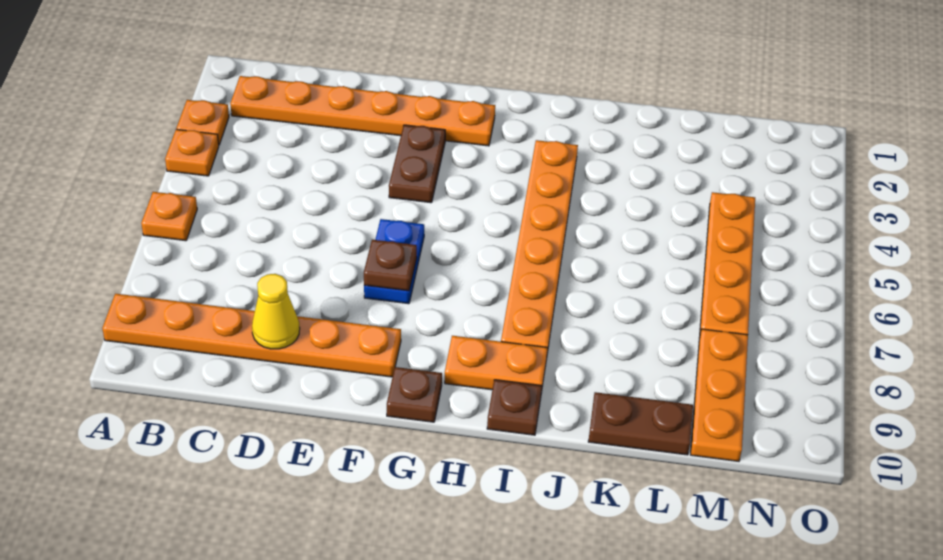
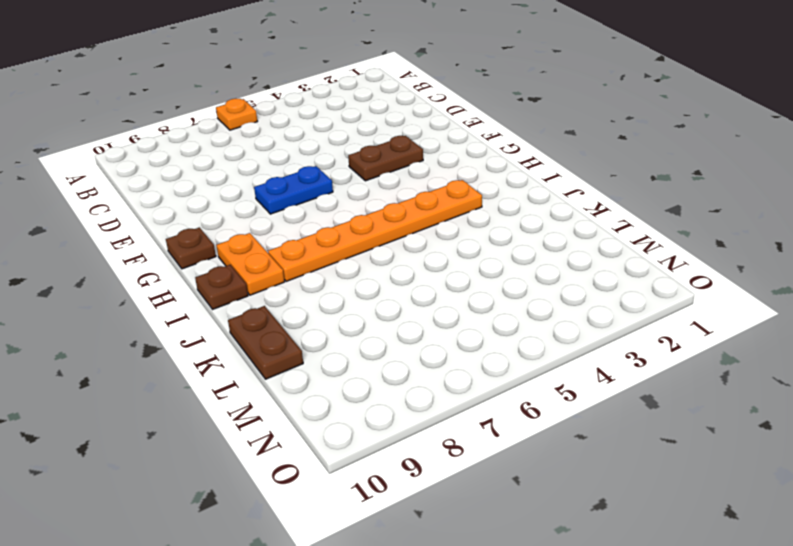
none -> orange 1x1 plate [176,100,229,145]
none -> orange 1x1 plate [165,129,219,176]
none -> orange 1x6 plate [102,294,401,377]

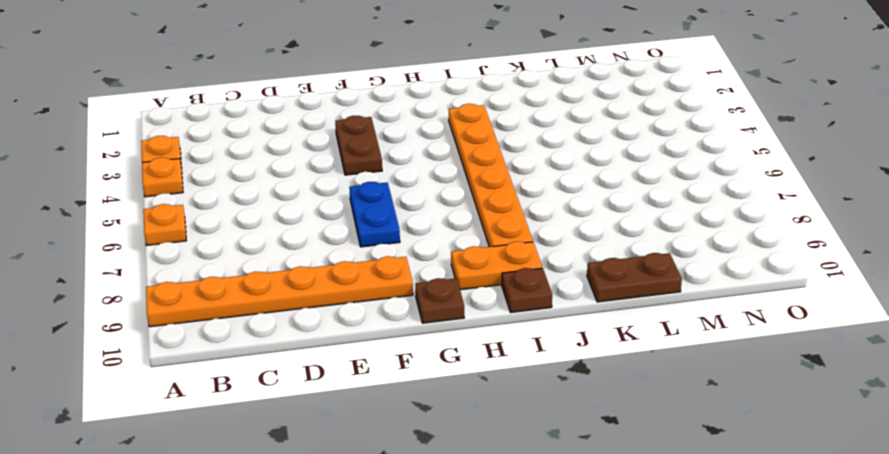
none -> orange 1x6 plate [230,76,495,146]
none -> orange 1x4 plate [699,192,755,338]
none -> orange 1x3 plate [691,329,748,461]

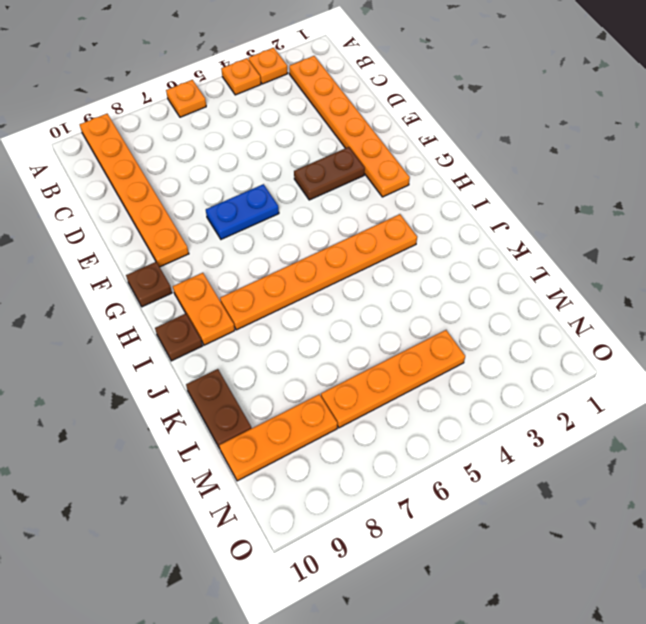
none -> yellow 1x1 cone [252,274,300,349]
none -> brown 1x1 plate [364,240,417,291]

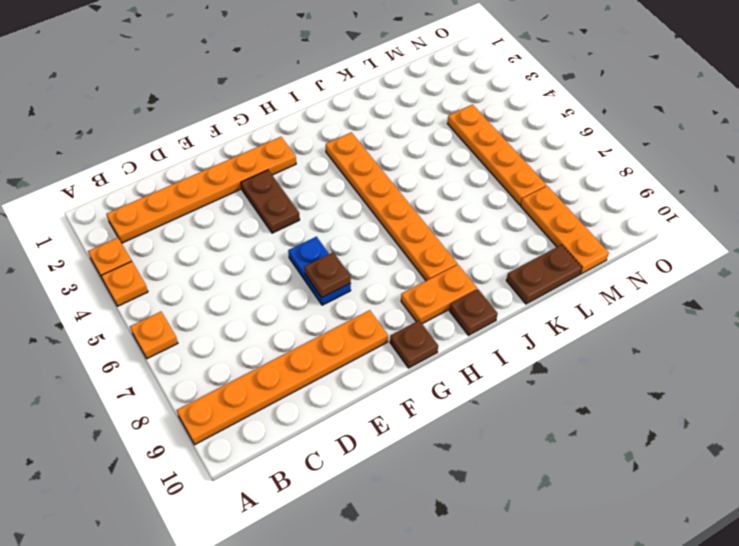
none -> yellow 1x1 cone [252,274,300,349]

